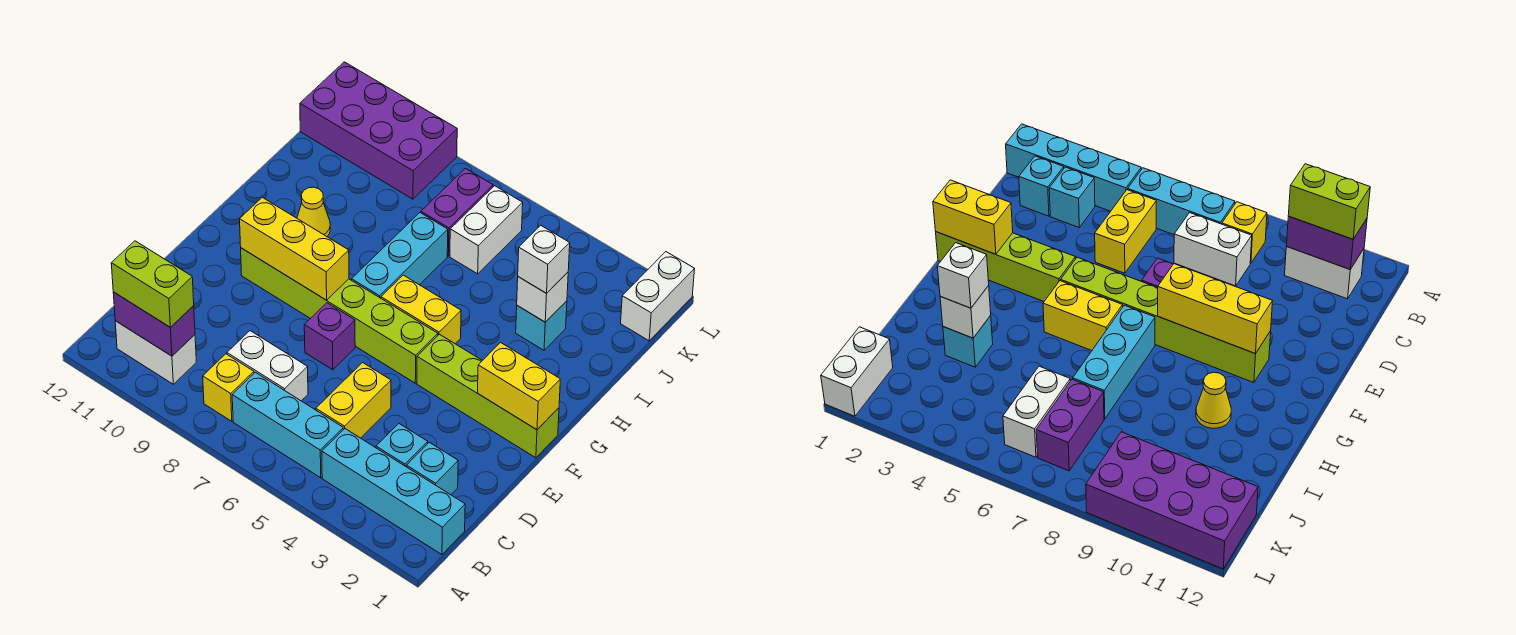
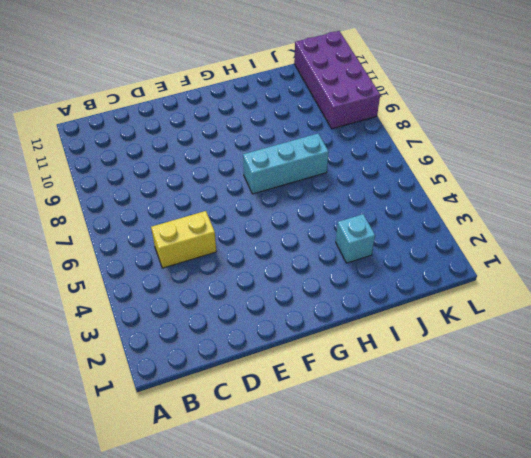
none -> cyan 1x4 brick [322,429,465,555]
none -> cyan 1x3 brick [232,372,343,478]
none -> yellow 1x1 brick [203,354,254,421]

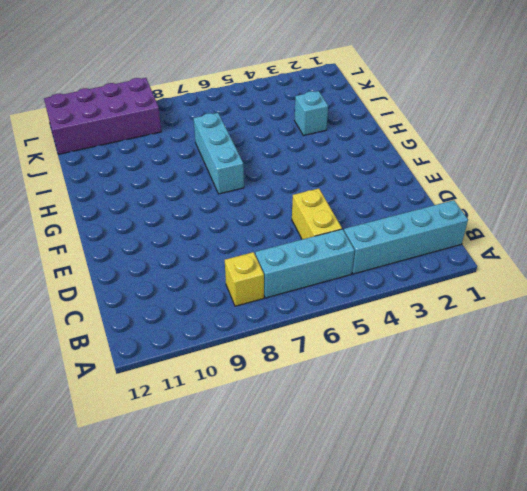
none -> white 1x2 brick [115,321,196,384]
none -> cyan 1x1 brick [407,442,458,495]
none -> cyan 1x1 brick [376,424,428,467]

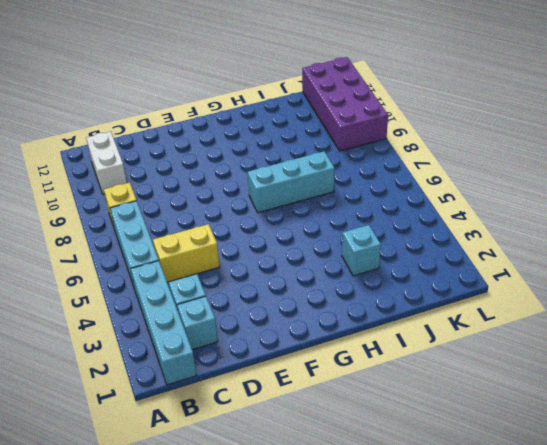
none -> white 1x2 brick [227,331,308,401]
none -> purple 1x1 brick [304,303,355,370]
none -> lime 1x4 brick [417,334,559,458]

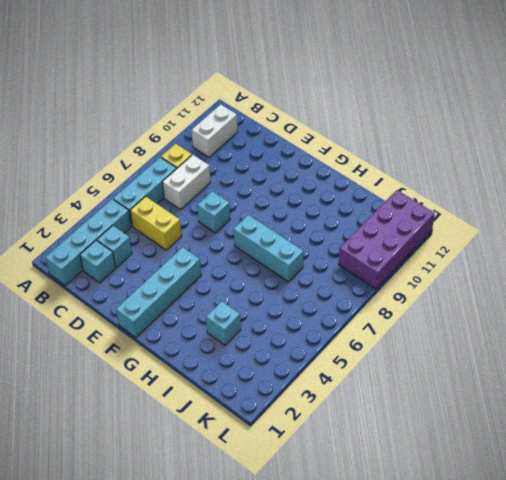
cyan 1x1 brick [197,191,230,233] -> purple 1x1 brick [304,303,355,370]
cyan 1x4 brick [116,247,201,338] -> lime 1x4 brick [417,334,559,458]
none -> lime 1x6 brick [241,248,438,383]
none -> yellow 1x2 brick [381,275,461,344]
none -> yellow 1x1 cone [297,187,330,236]

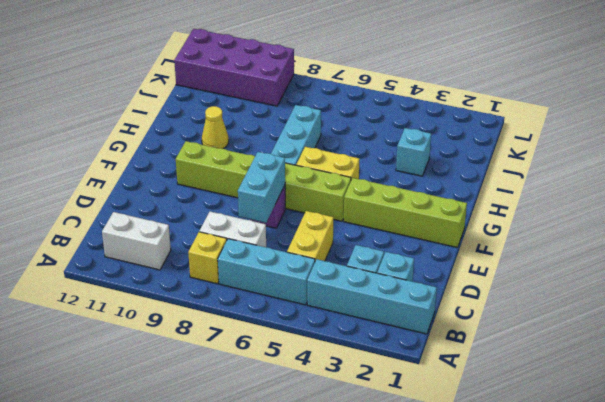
cyan 1x2 brick [238,152,285,223] -> none
none -> white 1x2 brick [450,186,523,274]
none -> purple 1x2 brick [421,168,493,256]
none -> white 1x2 brick [621,252,695,341]

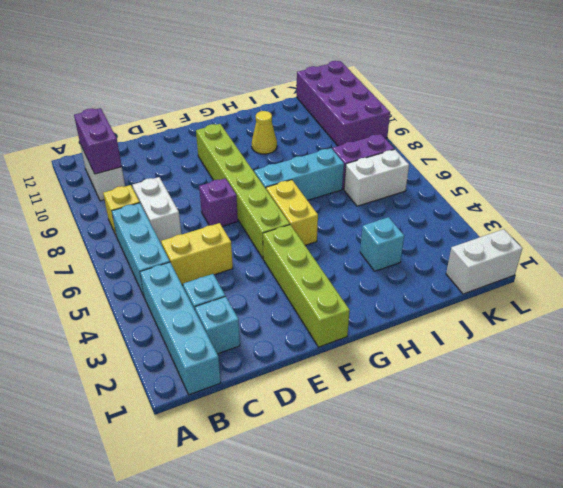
none -> yellow 1x2 brick [478,343,560,430]
none -> yellow 1x3 brick [240,197,349,300]
none -> white 1x1 brick [517,272,568,322]

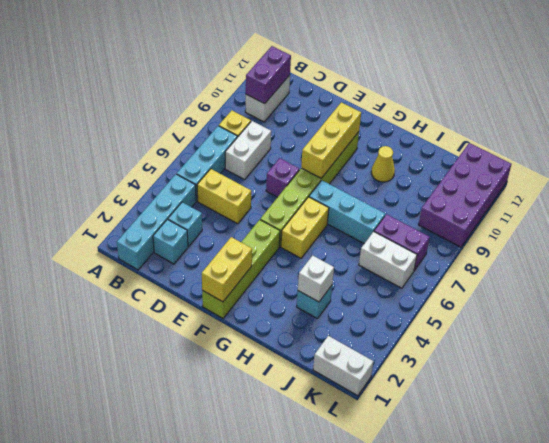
none -> lime 1x2 brick [111,241,194,327]
none -> white 1x1 brick [518,225,570,293]

